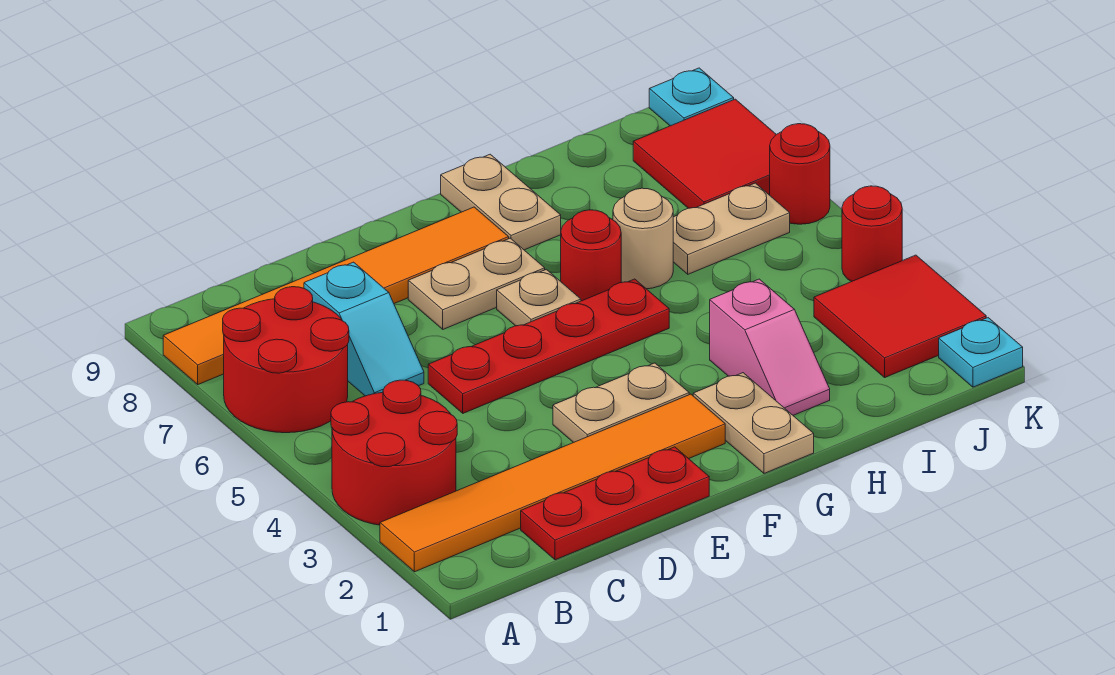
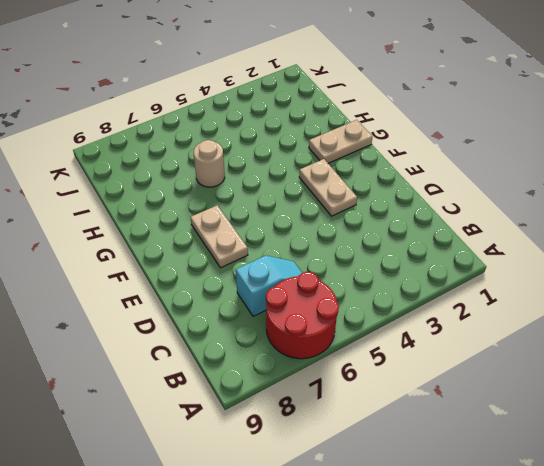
none -> orange 1x6 tile [380,394,725,572]
none -> red 2x2 round brick [331,380,457,525]
none -> orange 1x6 tile [163,207,509,384]

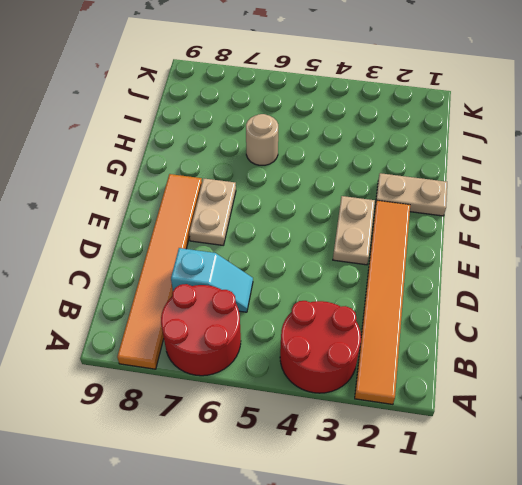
none -> red 1x3 plate [521,447,709,560]
none -> red 1x4 plate [428,279,669,413]
none -> tan 1x1 plate [497,269,581,326]

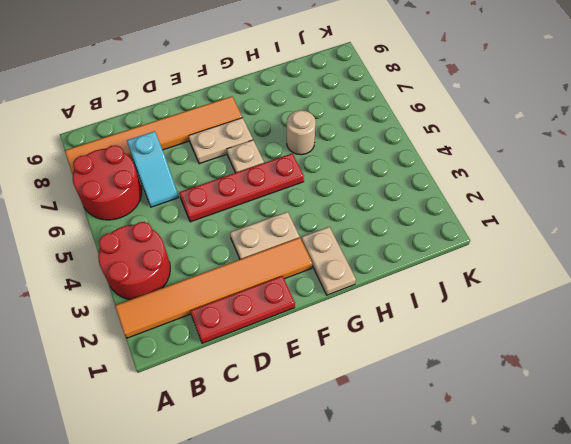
none -> red 1x1 round brick [561,210,621,301]
none -> tan 1x2 plate [441,154,561,250]
none -> pink 1x2 slope [710,279,830,415]

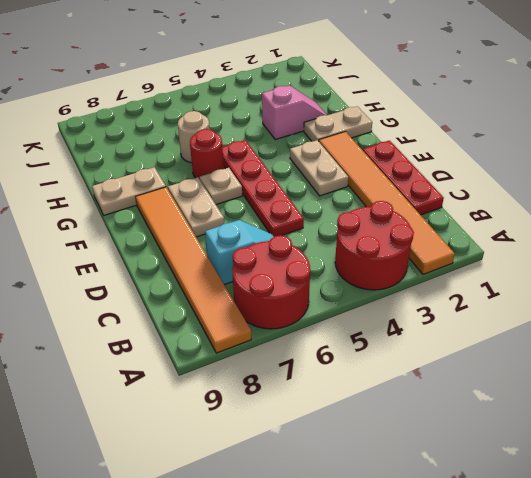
none -> tan 1x2 plate [673,183,790,274]
none -> red 2x2 tile [814,255,986,377]
none -> red 2x2 tile [633,99,776,208]

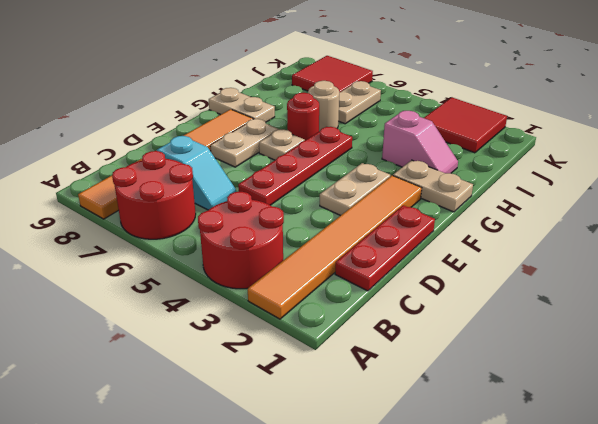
none -> cyan 1x1 plate [939,318,1023,387]
none -> red 1x1 round brick [842,186,902,282]
none -> red 1x1 round brick [770,124,830,224]

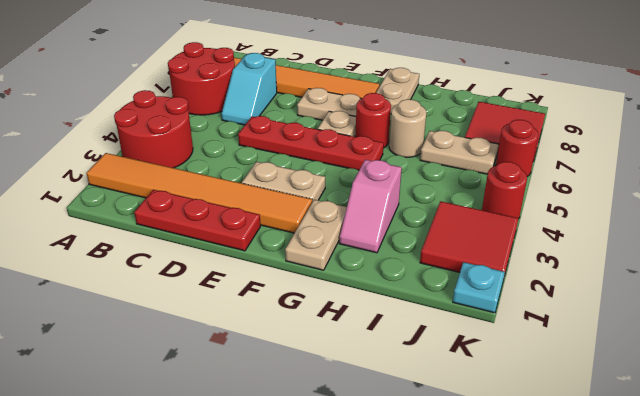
none -> cyan 1x1 plate [649,68,734,126]

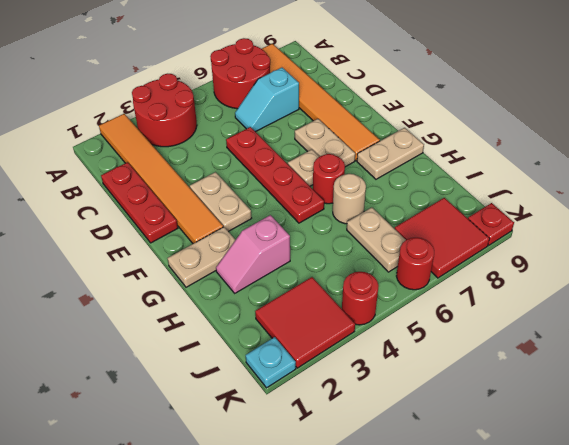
red 1x1 plate [468,203,514,246] -> cyan 1x1 plate [649,68,734,126]

